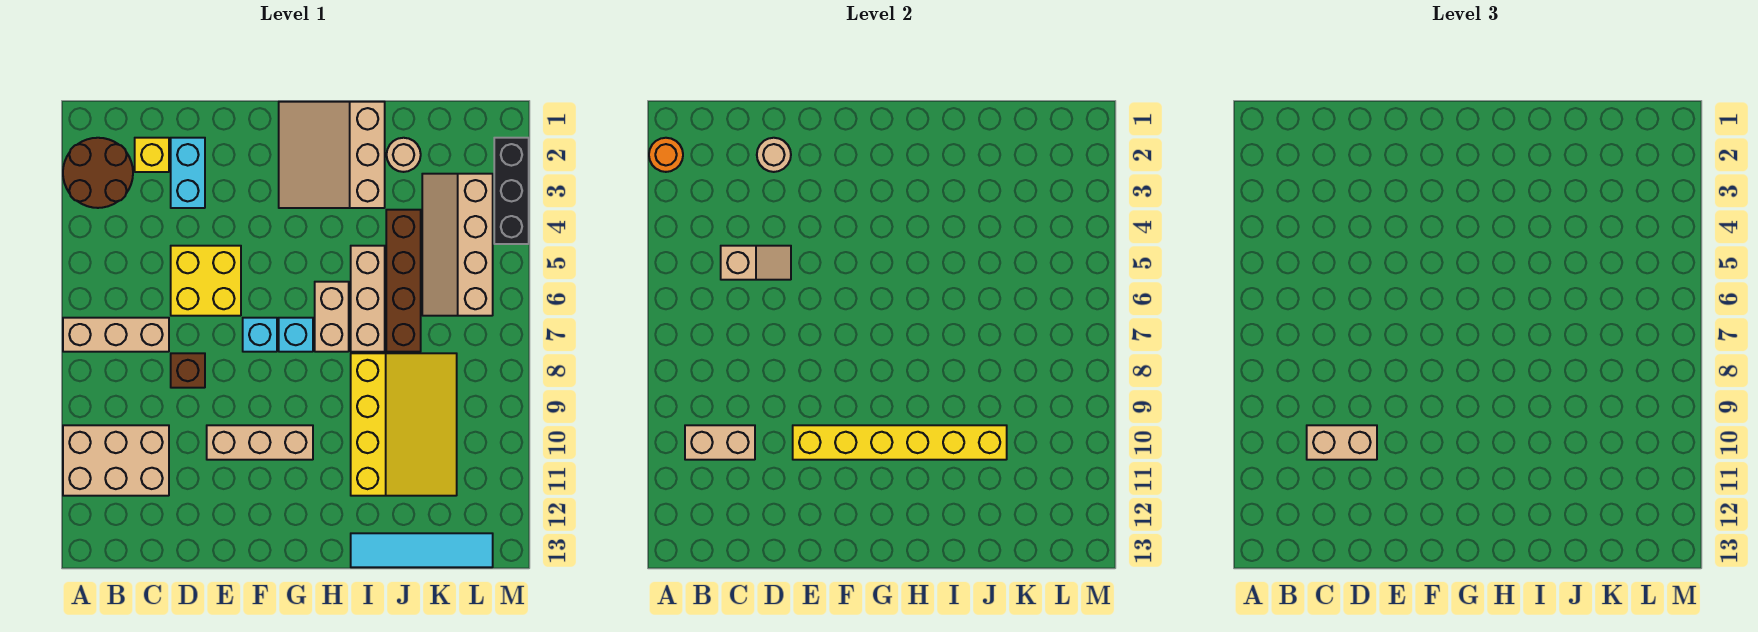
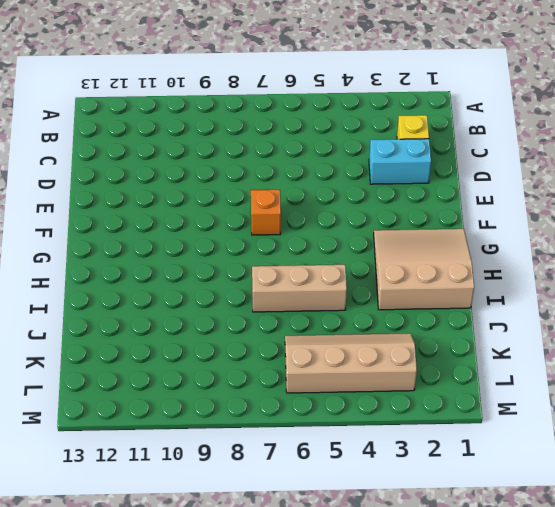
orange 1x1 brick [251,190,281,235] -> cyan 1x1 brick [243,318,277,352]
none -> brown 2x2 round brick [63,138,133,208]
none -> tan 1x3 brick [63,318,169,352]
none -> tan 2x3 brick [63,425,169,496]

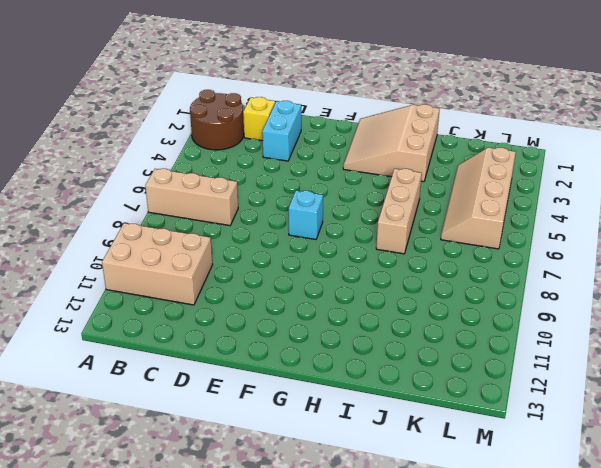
none -> yellow 2x2 brick [171,246,241,316]
none -> brown 1x1 brick [171,353,205,388]
none -> tan 1x3 brick [207,425,313,460]

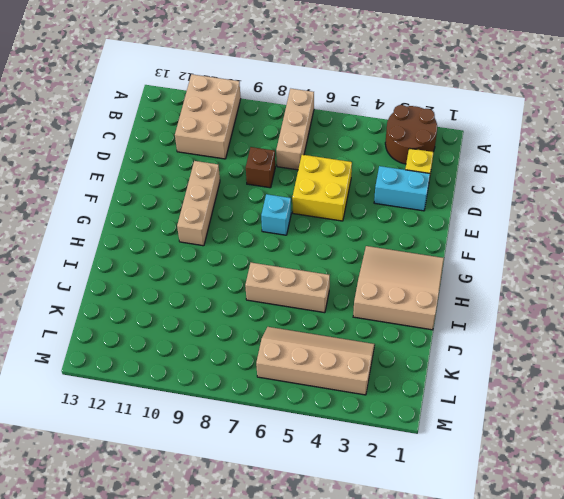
none -> cyan 1x1 brick [279,318,313,352]
none -> tan 1x2 brick [315,282,349,352]
none -> yellow 3x4 slope [351,353,457,496]

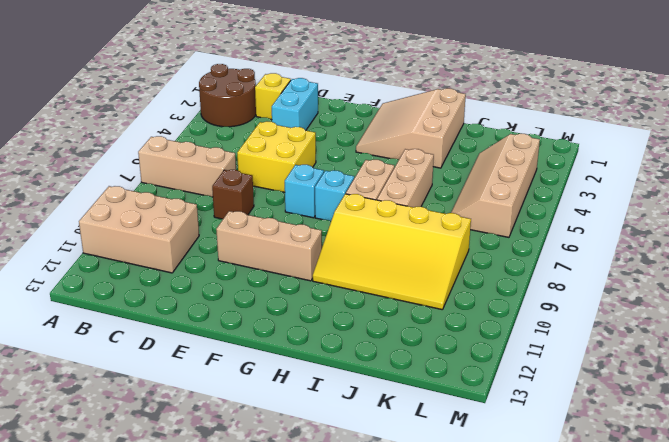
yellow 3x4 slope [313,194,471,310] -> yellow 3x4 slope turned to [351,353,457,496]
none -> cyan 1x4 tile [351,533,493,567]
none -> tan 1x1 round brick [387,138,421,172]
none -> brown 1x4 brick [386,210,421,352]

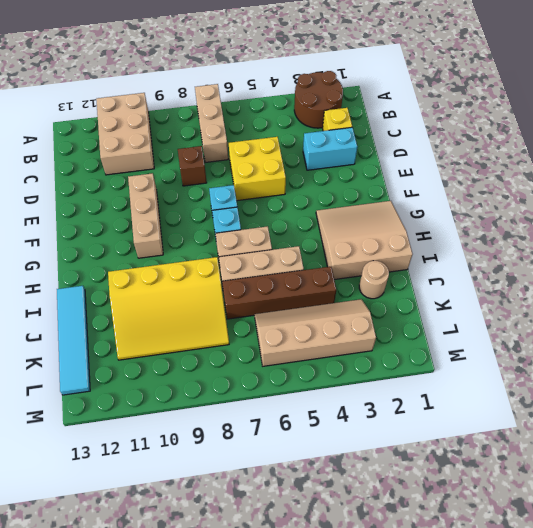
none -> black 1x3 brick [494,138,529,244]
none -> orange 1x1 round brick [649,138,683,172]
none -> tan 1x2 brick [685,425,755,460]

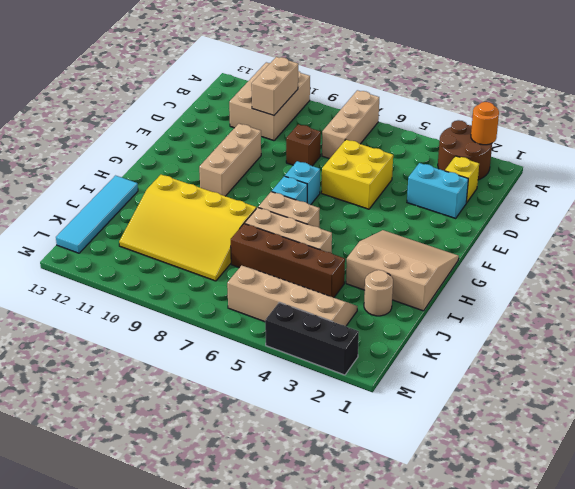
none -> tan 1x2 slope [721,246,791,280]
none -> tan 1x1 round brick [757,138,791,172]
none -> yellow 1x6 brick [793,425,1007,460]

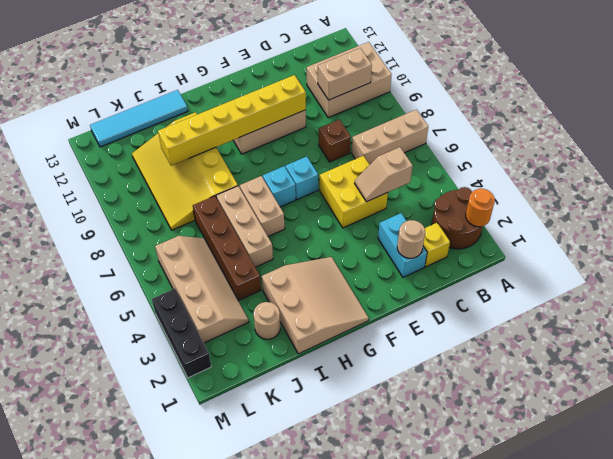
none -> tan 1x2 brick [1307,425,1377,460]

